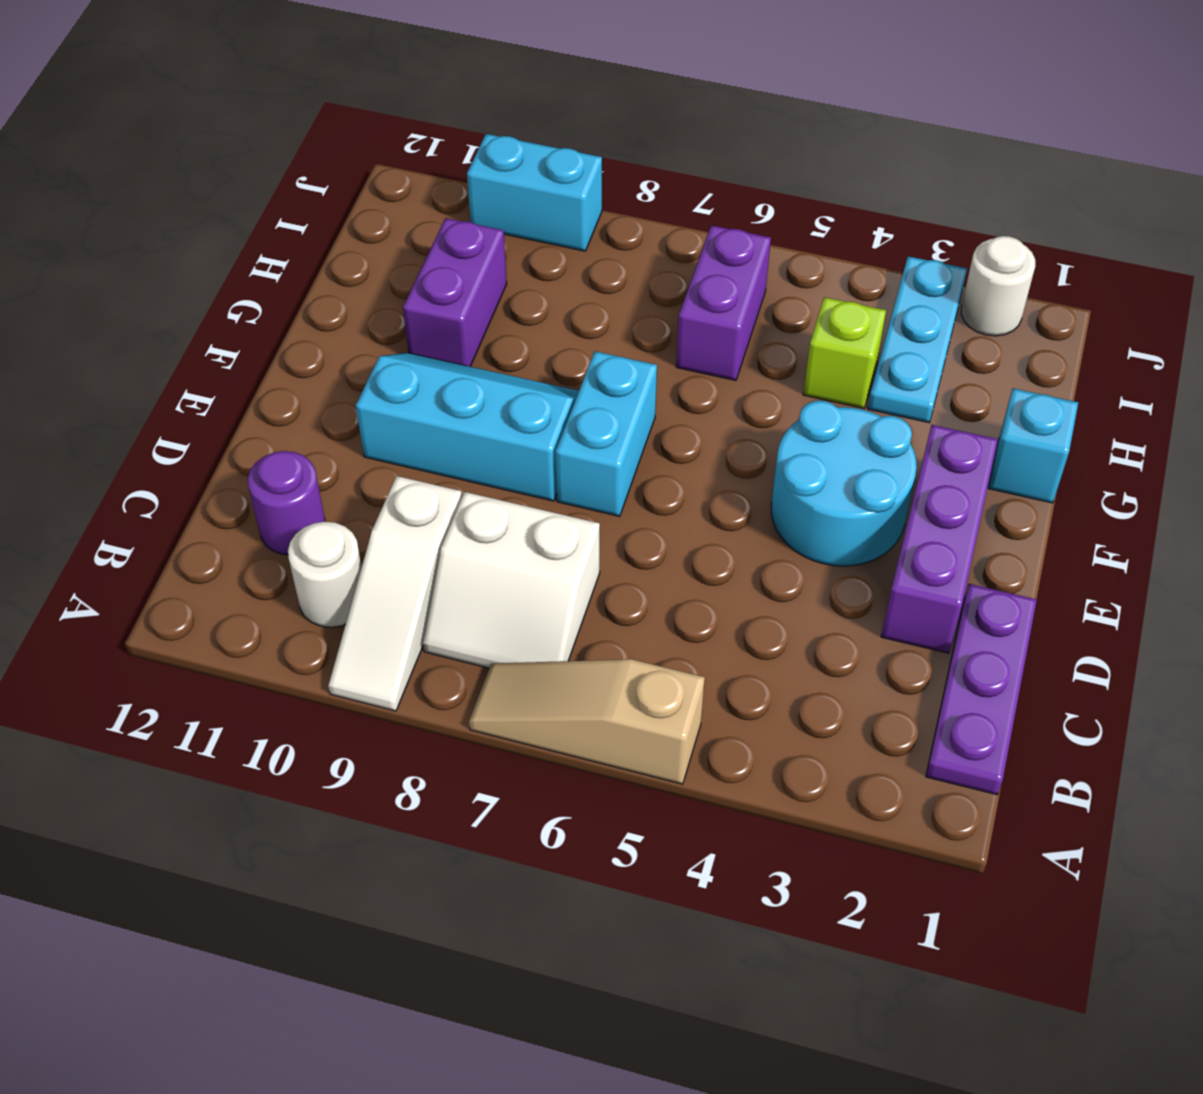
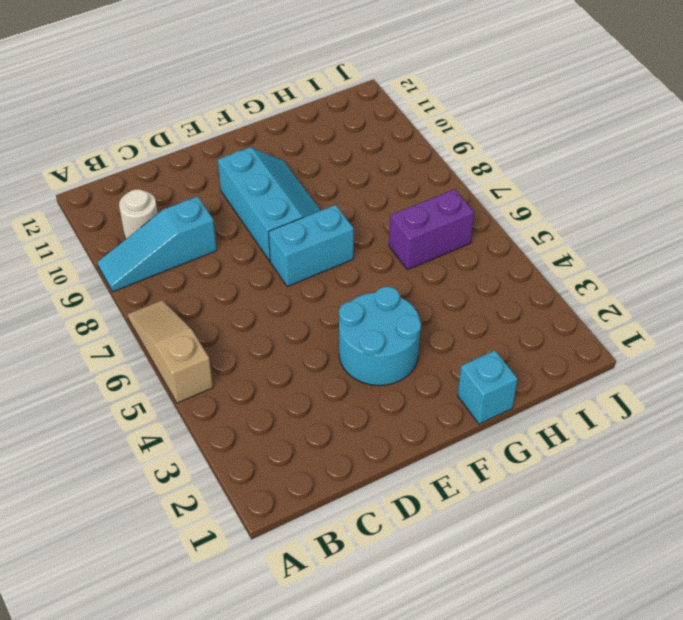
cyan 1x3 slope [97,196,217,292] -> white 1x3 slope [328,476,462,711]
none -> purple 1x3 plate [926,584,1037,795]
none -> white 2x2 slope [423,492,600,668]
none -> purple 1x1 round brick [248,451,325,555]

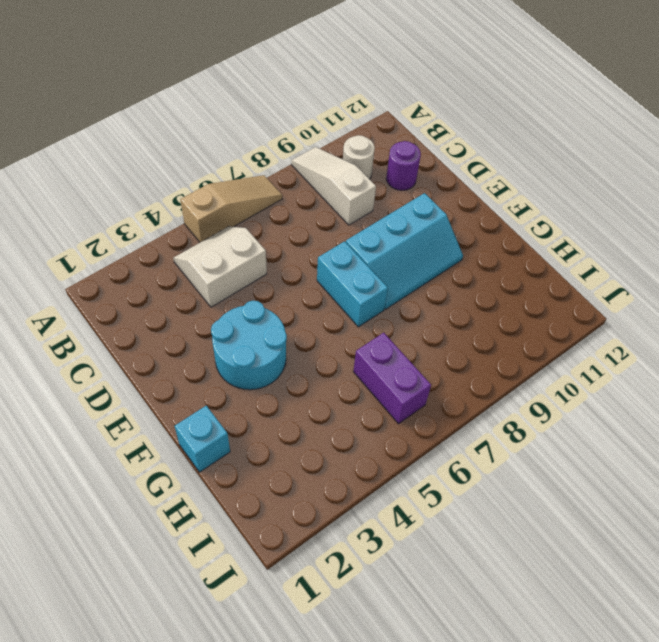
white 2x2 slope [173,226,267,307] -> white 2x2 slope moved to [423,492,600,668]
none -> purple 1x3 plate [926,584,1037,795]
none -> purple 1x3 brick [881,425,998,653]
none -> purple 1x2 brick [403,218,507,367]

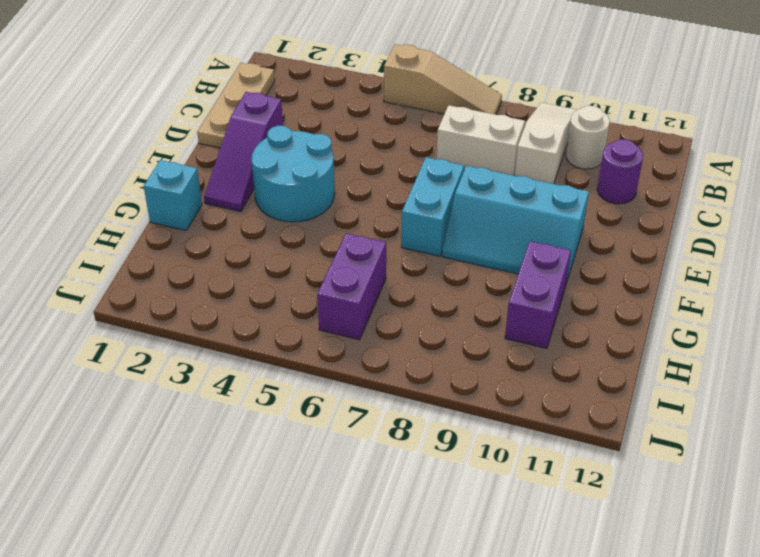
tan 1x3 plate [197,63,275,148] -> purple 1x3 plate [926,584,1037,795]
purple 1x3 slope [204,92,283,211] -> purple 1x3 brick [881,425,998,653]
none -> cyan 1x3 plate [868,256,967,423]
none -> lime 1x1 brick [803,297,886,408]
none -> white 1x1 round brick [961,236,1035,336]

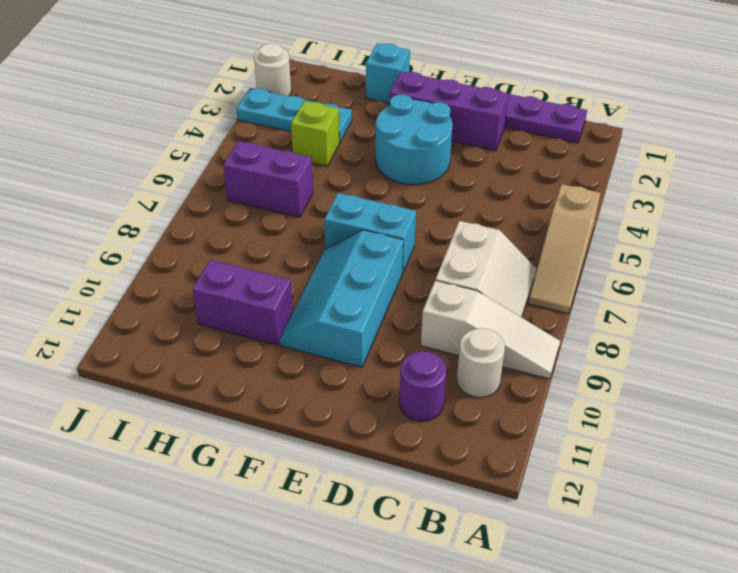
none -> cyan 1x2 brick [467,134,602,251]

